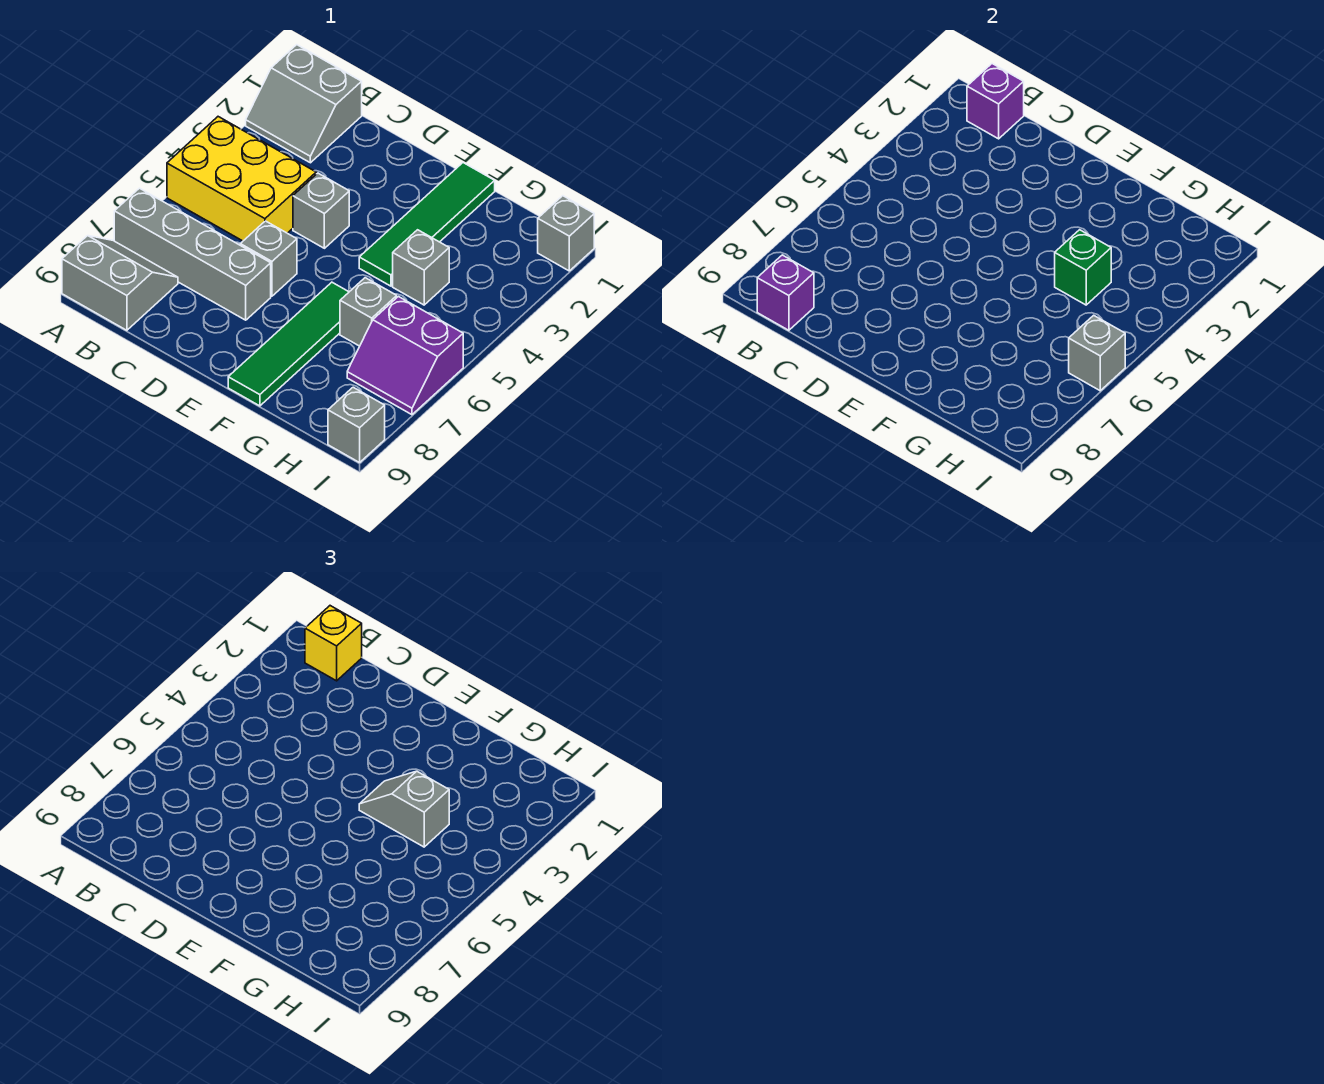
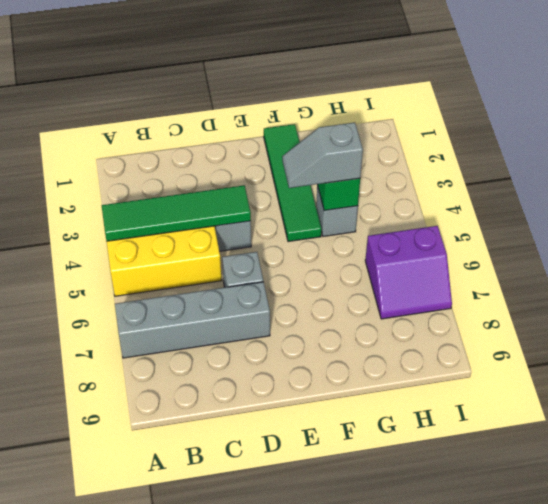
green 1x4 tile [102,185,251,241] -> green 1x4 tile turned to [228,282,349,406]
none -> grey 2x2 slope [246,45,362,163]
none -> grey 2x2 slope [62,236,178,330]
none -> grey 1x1 brick [340,278,397,346]

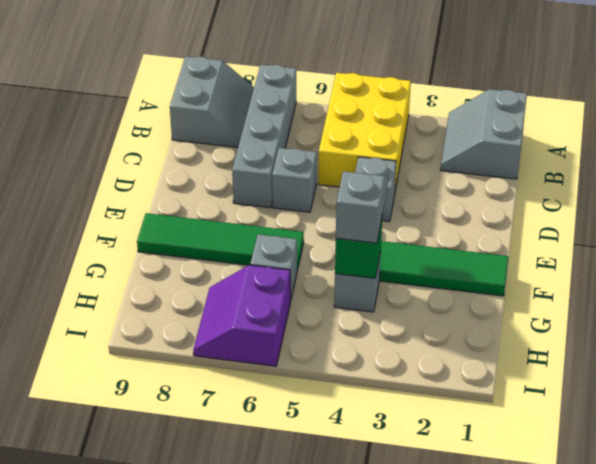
none -> grey 1x1 brick [538,196,594,271]
none -> grey 1x1 brick [328,387,385,463]
none -> purple 1x1 brick [967,64,1024,139]

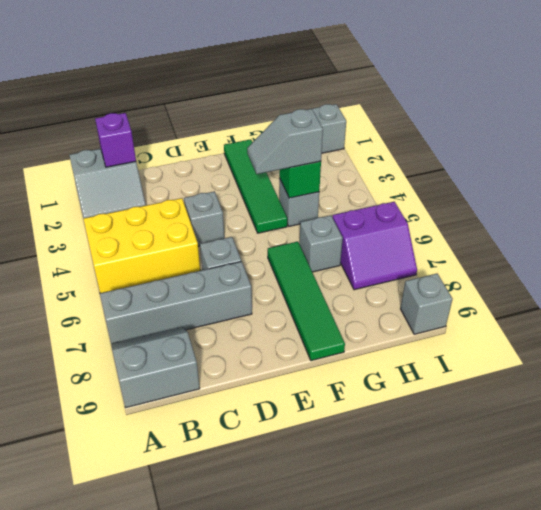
none -> purple 1x1 brick [757,255,814,330]
none -> grey 1x1 brick [1069,315,1125,391]
none -> yellow 1x1 brick [305,606,362,681]

